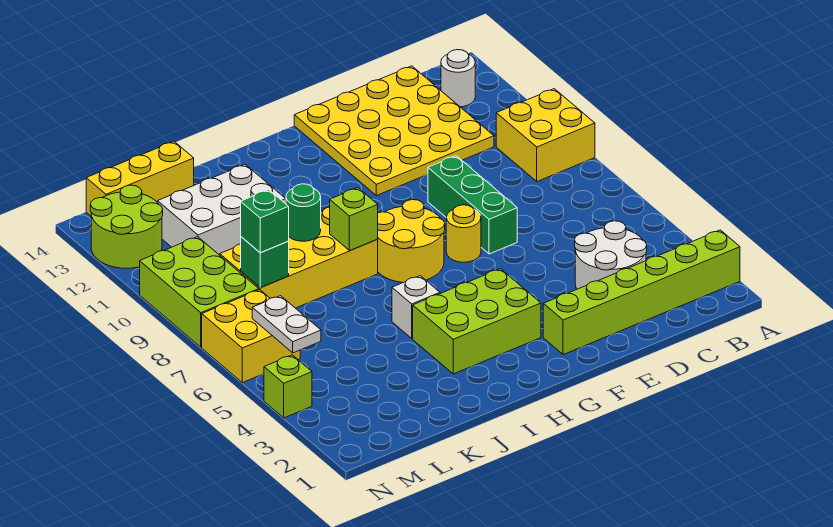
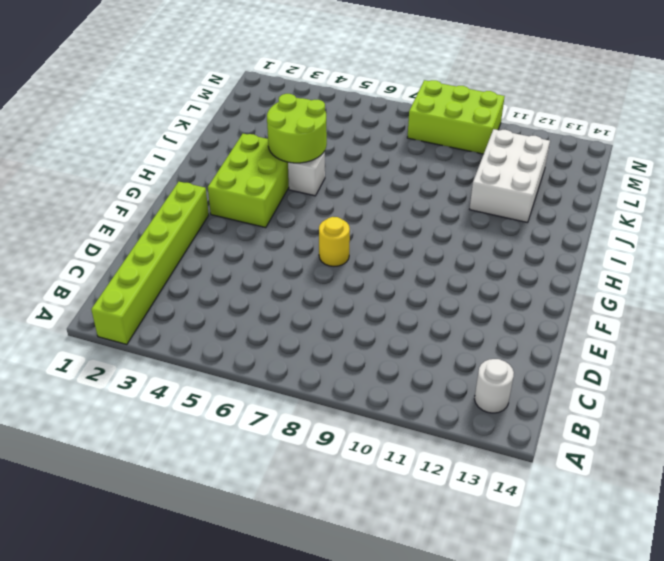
lime 2x2 round brick [267,94,327,163] -> lime 2x2 round brick moved to [90,185,163,268]
none -> yellow 2x2 brick [496,89,595,181]
none -> white 2x2 round brick [575,221,647,289]
none -> yellow 4x4 plate [294,66,494,196]

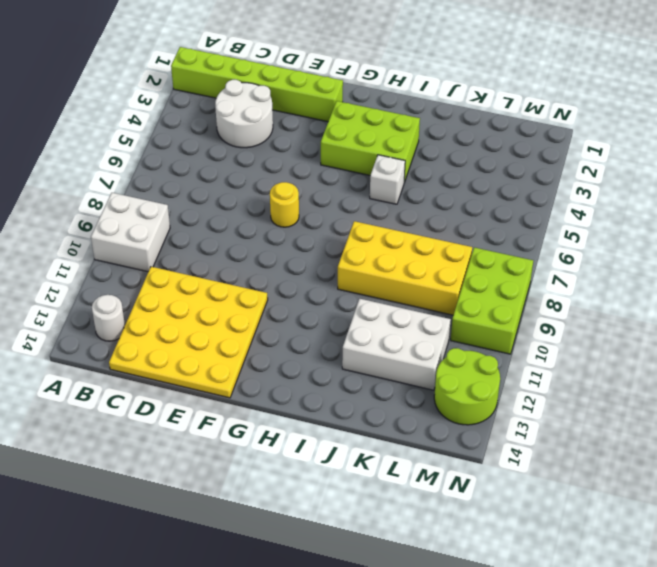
white 2x2 brick [91,193,170,272] -> yellow 2x2 brick [496,89,595,181]
none -> green 1x3 brick [428,156,517,254]
none -> yellow 2x2 round brick [378,200,445,283]
none -> yellow 1x3 brick [86,141,194,216]

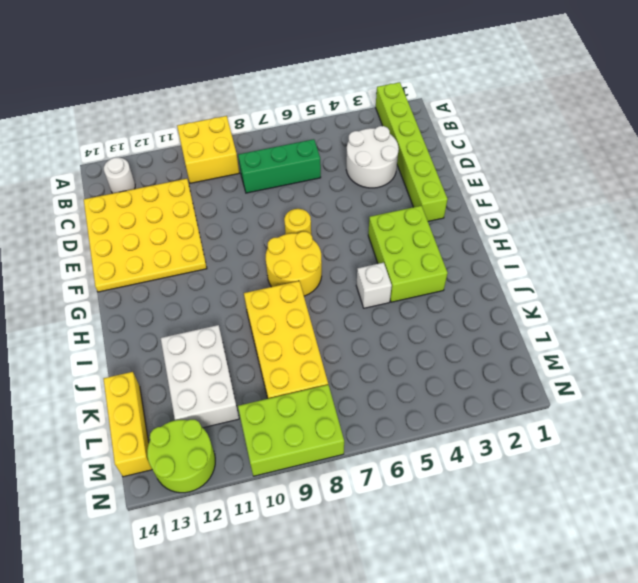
green 1x3 brick [238,139,321,193] -> green 1x3 brick moved to [428,156,517,254]
none -> yellow 2x2 brick [202,290,300,383]
none -> lime 1x1 brick [264,355,312,418]
none -> lime 1x1 brick [330,188,378,251]

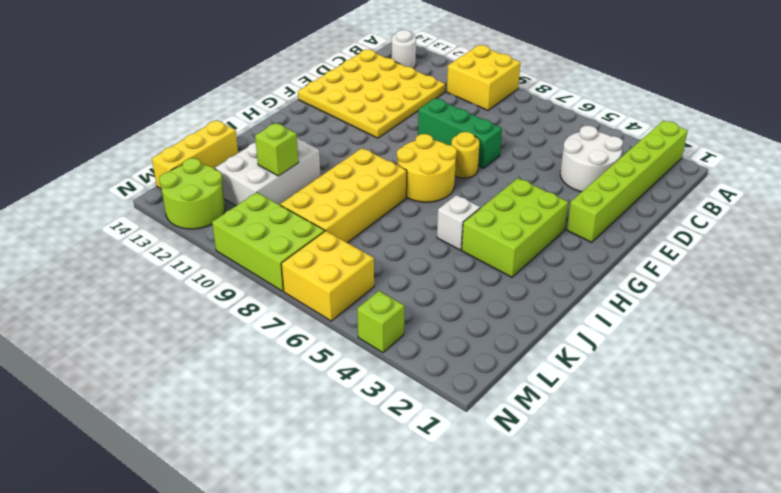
lime 1x1 brick [255,123,299,176] -> lime 1x1 brick moved to [330,188,378,251]
none -> green 1x1 round brick [286,184,321,241]
none -> green 1x1 brick [241,237,289,288]
none -> white 1x2 plate [252,296,321,353]

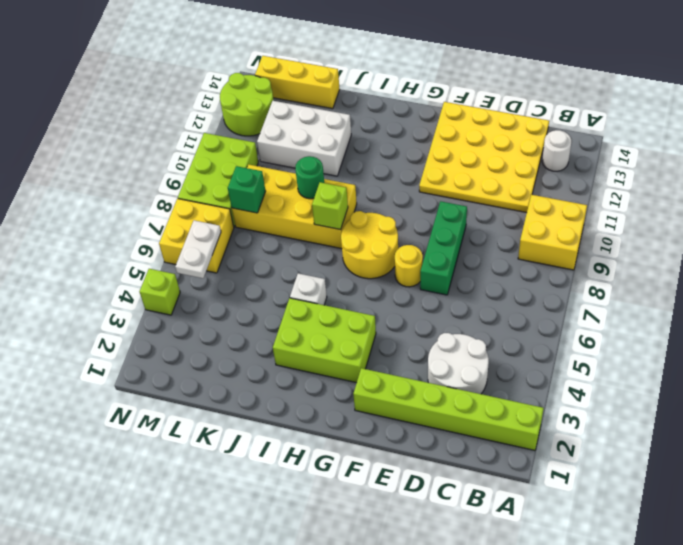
none -> green 1x1 brick [241,190,289,253]

